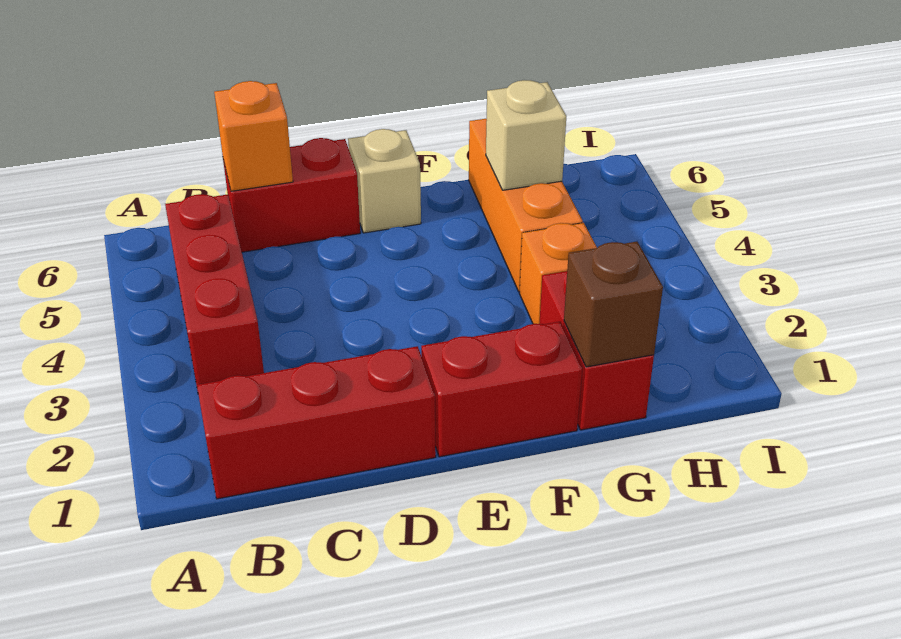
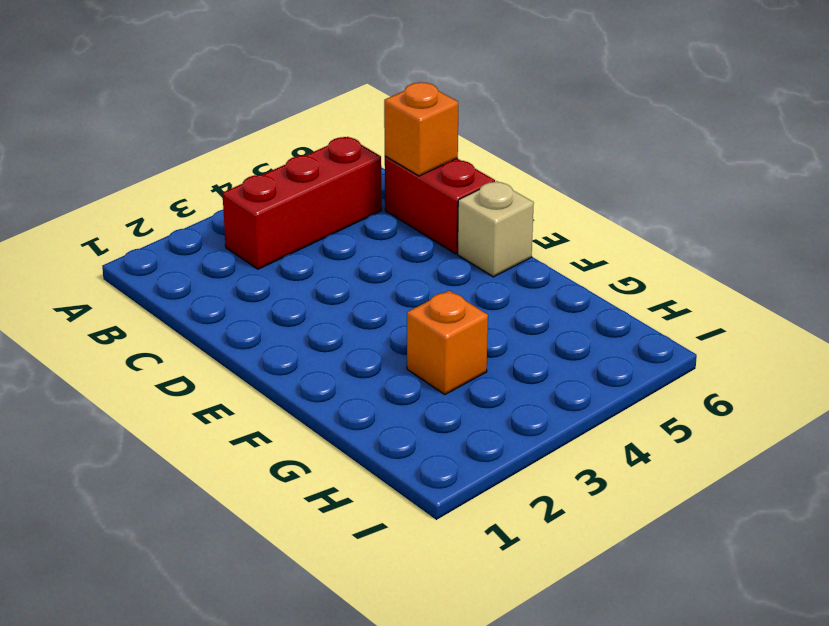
none -> red 1x3 brick [197,346,436,499]
none -> red 1x2 brick [421,322,582,457]

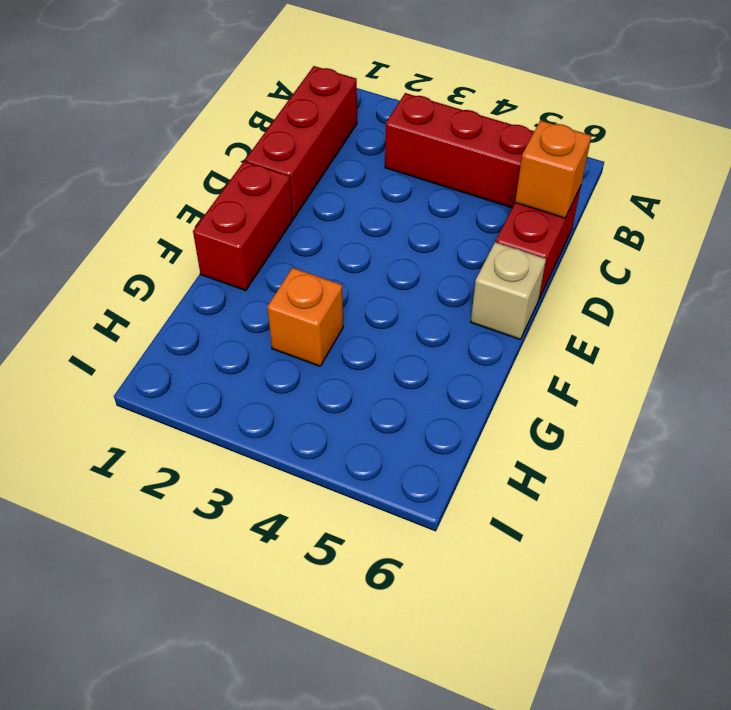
none -> red 1x2 brick [539,271,654,430]
none -> orange 1x3 brick [469,119,583,292]

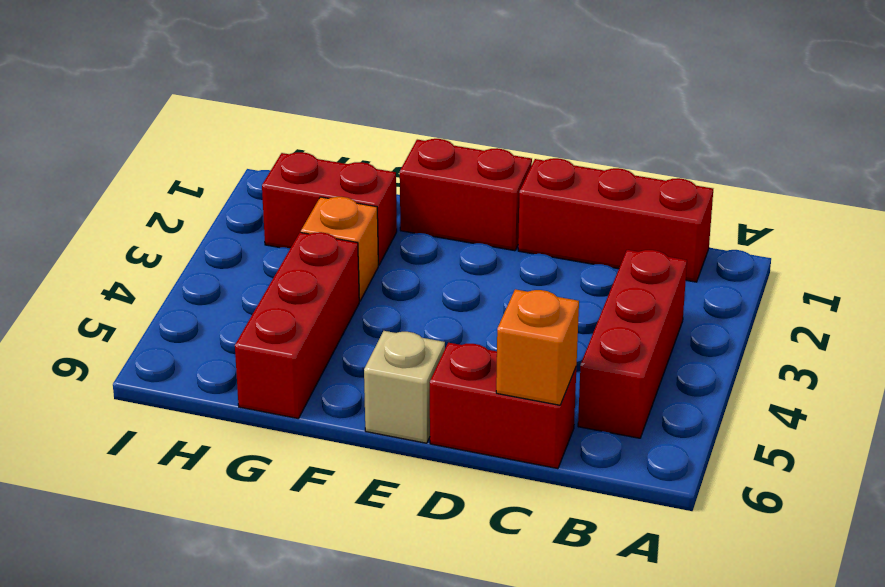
red 1x2 brick [262,152,397,265] -> red 1x2 brick turned to [539,271,654,430]
red 1x3 brick [235,232,359,419] -> orange 1x3 brick [469,119,583,292]
none -> brown 1x1 brick [564,242,663,367]
none -> tan 1x1 brick [486,80,566,190]

